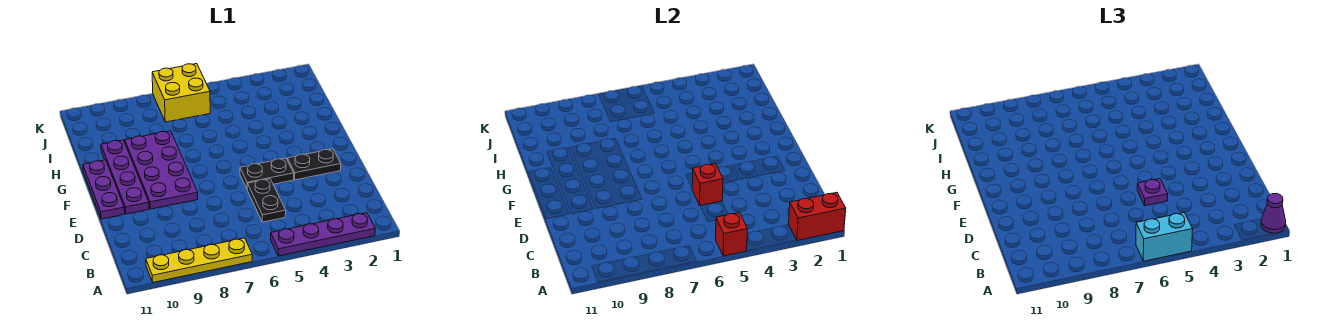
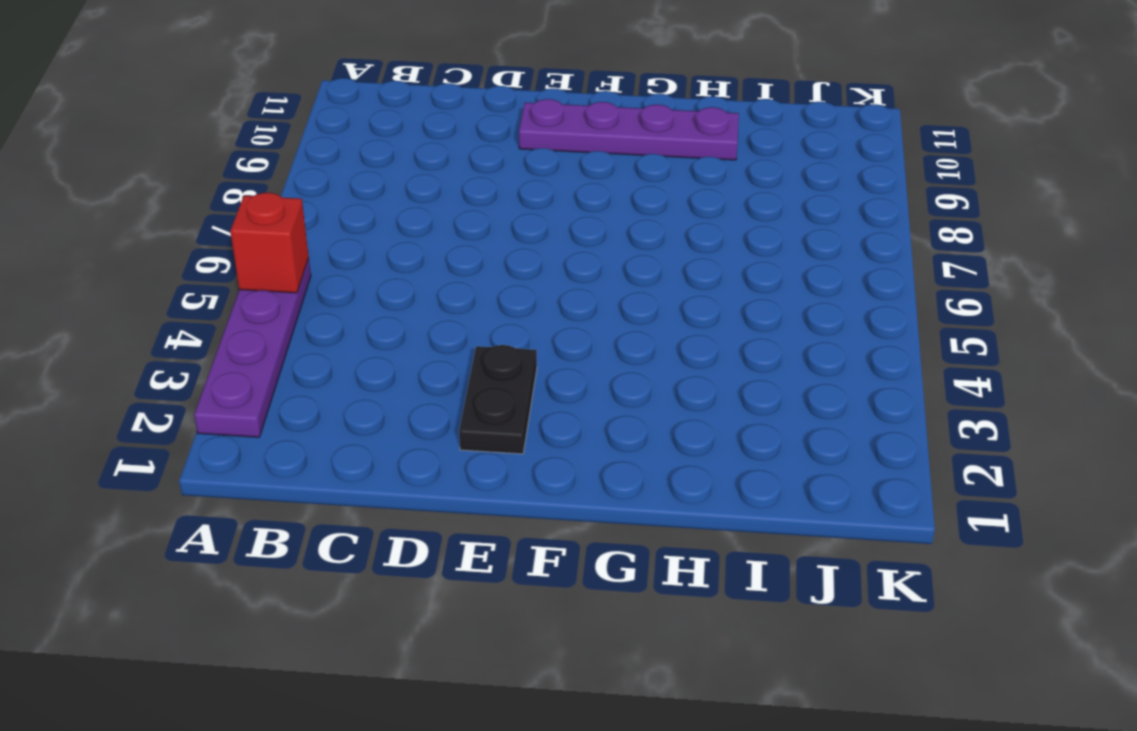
none -> yellow 1x4 plate [146,238,252,282]
none -> black 1x2 plate [247,179,286,222]
none -> black 1x2 plate [240,158,294,188]

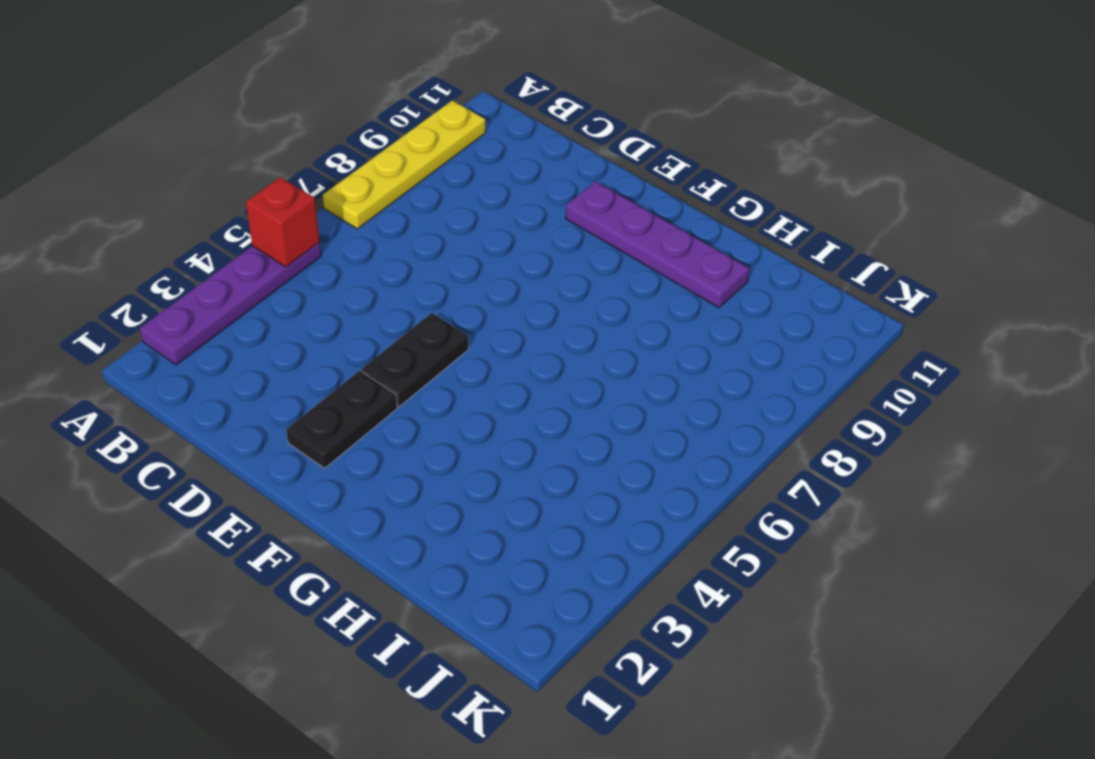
none -> black 1x2 plate [247,179,286,222]
none -> purple 2x4 plate [125,131,198,209]
none -> purple 1x3 plate [83,160,125,219]

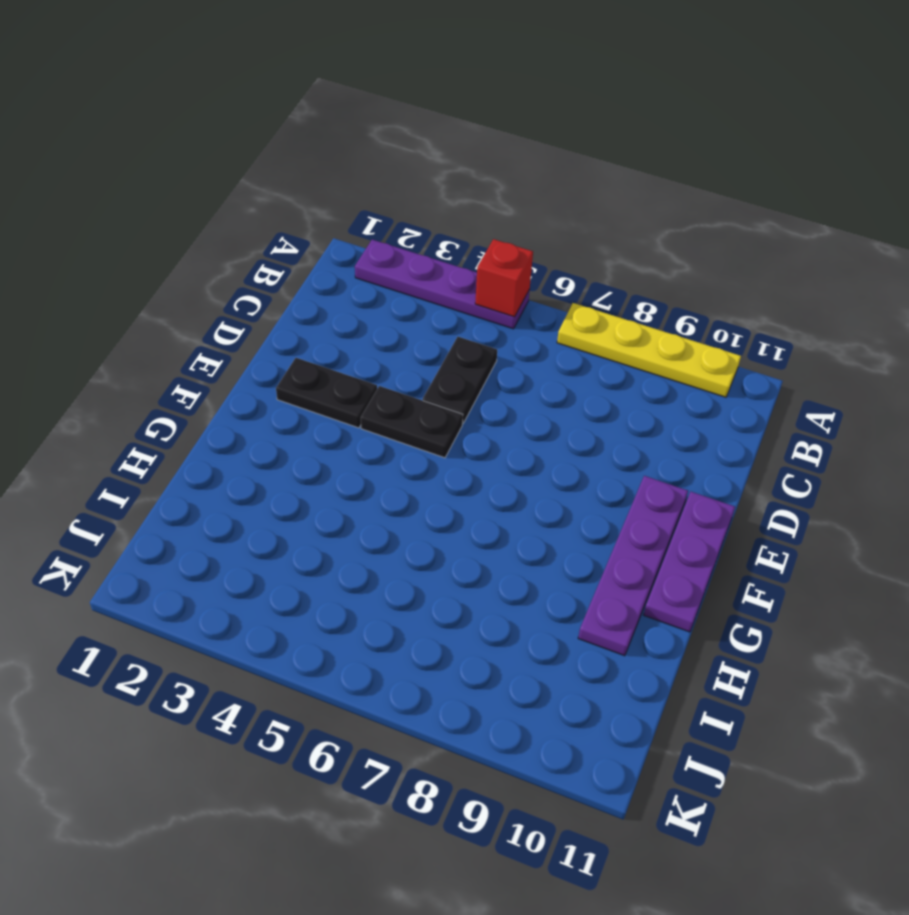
none -> purple 2x4 plate [125,131,198,209]
none -> yellow 2x2 brick [152,64,210,122]
none -> red 1x2 brick [789,192,846,240]

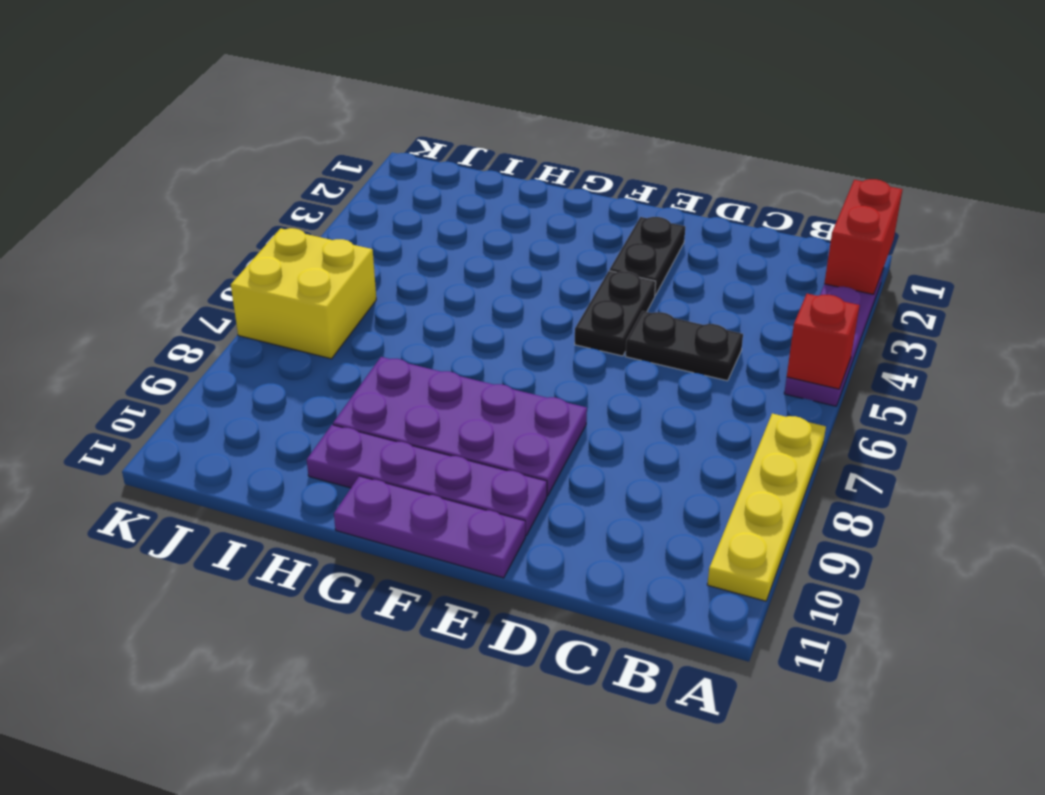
none -> red 1x1 brick [692,164,723,205]
none -> purple 1x1 cone [1261,193,1286,233]
none -> cyan 1x2 brick [1136,213,1193,261]

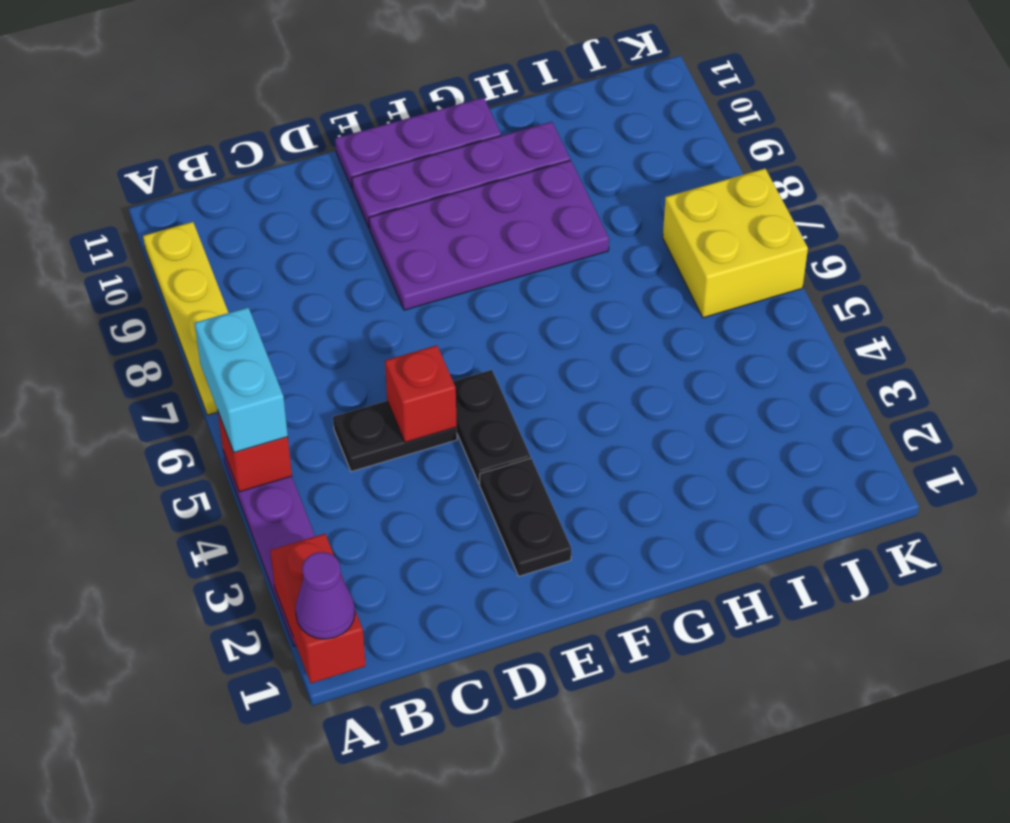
none -> purple 1x1 plate [1137,179,1168,206]

